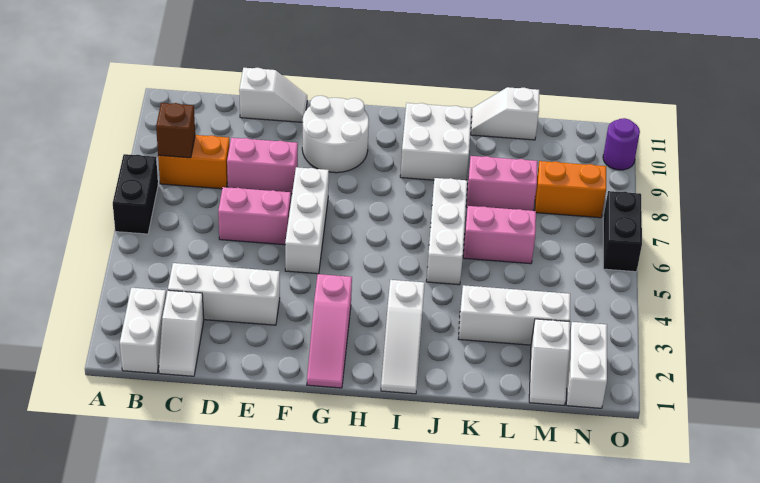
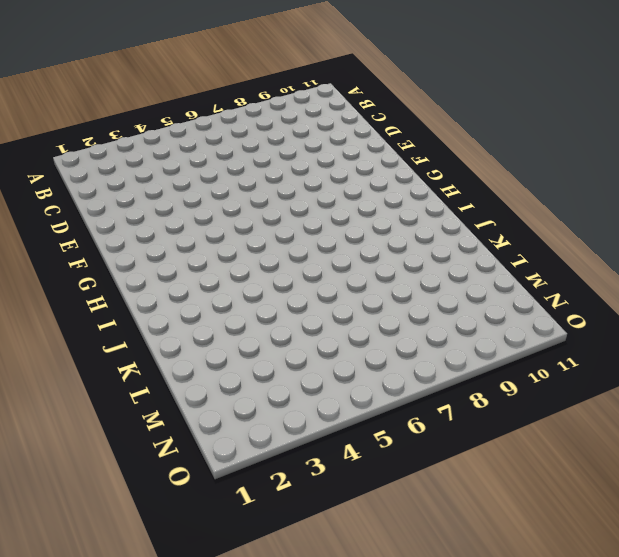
none -> black 1x2 brick [113,154,158,234]
none -> white 1x2 brick [120,288,166,373]
none -> orange 1x2 brick [158,135,230,189]

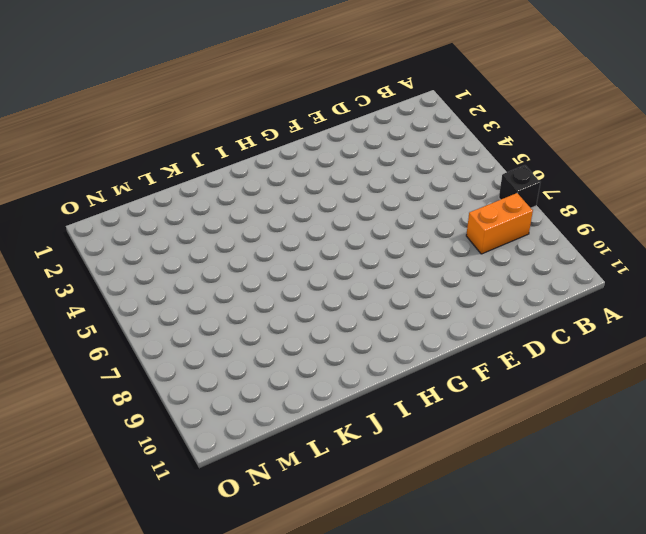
black 1x1 brick [499,165,540,208] -> black 1x2 brick [113,154,158,234]
none -> white 1x2 brick [120,288,166,373]
none -> white 1x2 slope [159,290,204,376]
none -> white 1x3 brick [168,263,280,325]

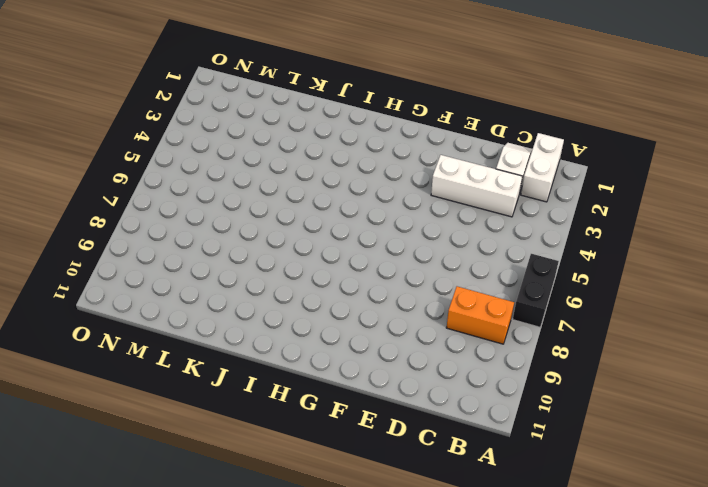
none -> pink 1x2 brick [218,187,291,245]
none -> pink 1x2 brick [227,138,298,194]
none -> white 1x2 slope [239,68,307,122]

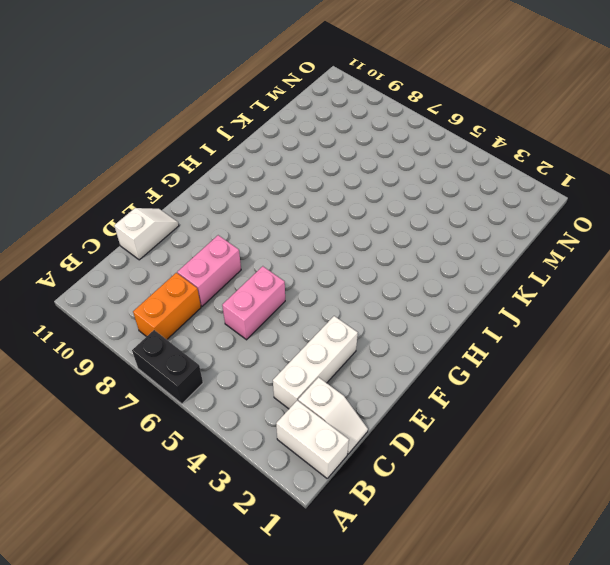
none -> white 1x3 brick [285,167,329,274]
none -> white 2x2 round brick [302,96,369,173]
none -> pink 1x3 slope [307,274,352,388]

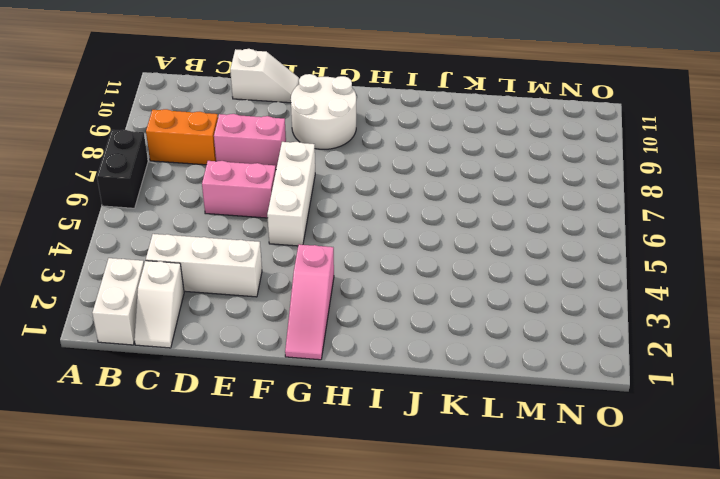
none -> white 1x3 slope [381,280,425,394]
none -> white 2x2 brick [400,103,472,180]
none -> white 1x3 brick [426,178,467,285]

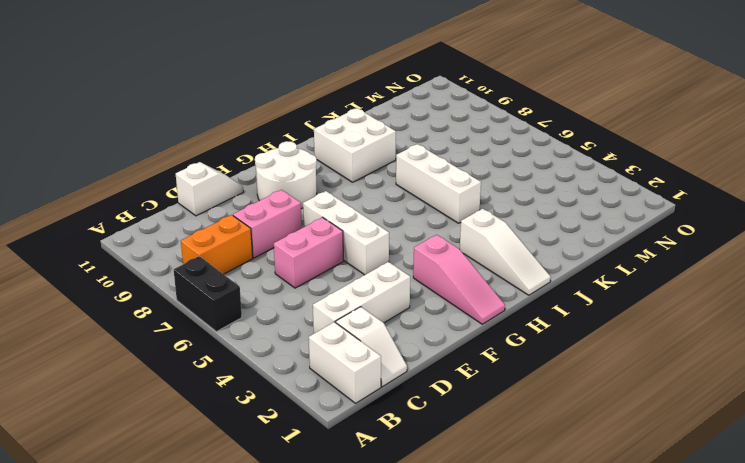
none -> white 1x3 brick [458,285,570,345]
none -> pink 1x2 brick [463,206,536,264]
none -> pink 1x2 brick [466,156,537,211]

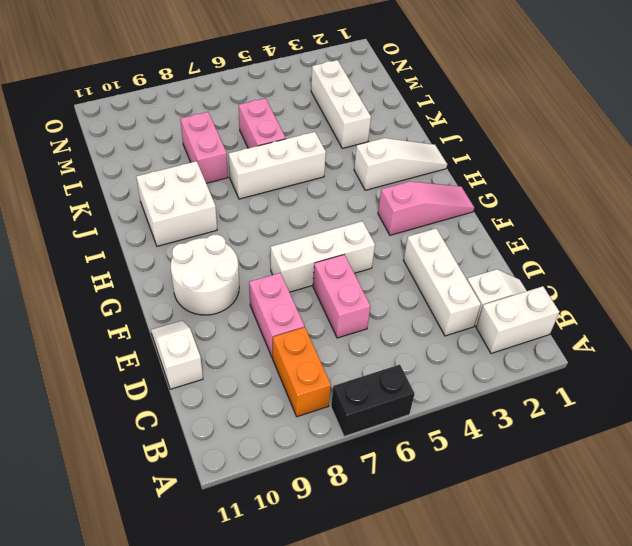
none -> white 1x2 slope [471,87,539,140]
none -> white 1x2 slope [529,319,570,405]
none -> orange 1x2 brick [535,161,606,218]

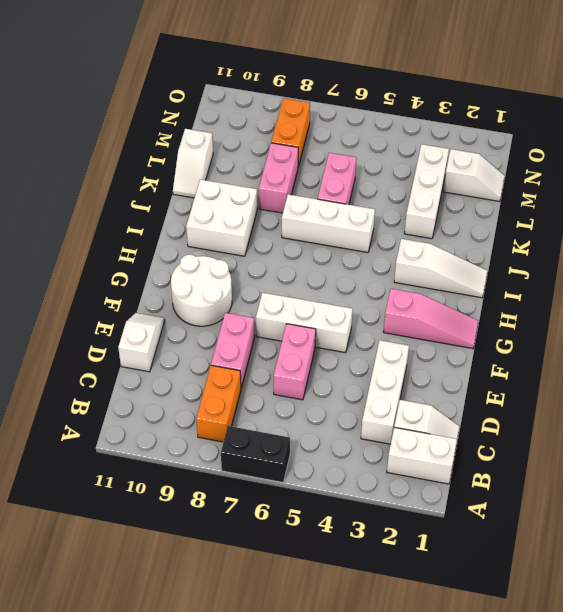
none -> white 1x2 brick [566,322,607,408]
none -> black 1x2 brick [603,191,642,272]
none -> purple 1x1 round brick [603,118,640,170]

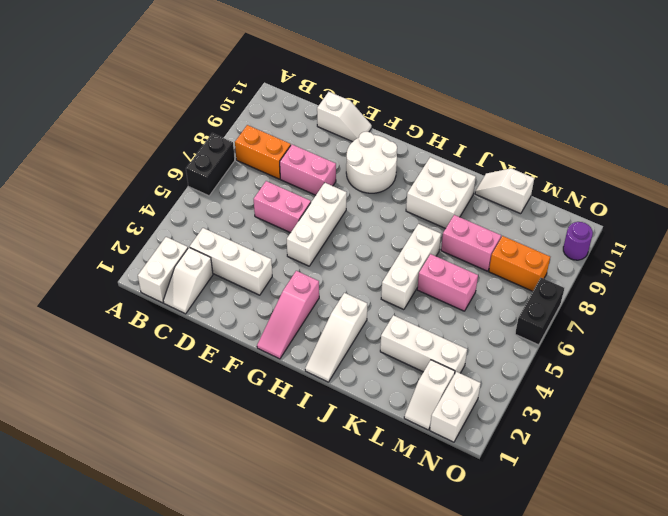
none -> brown 1x1 brick [156,103,195,158]

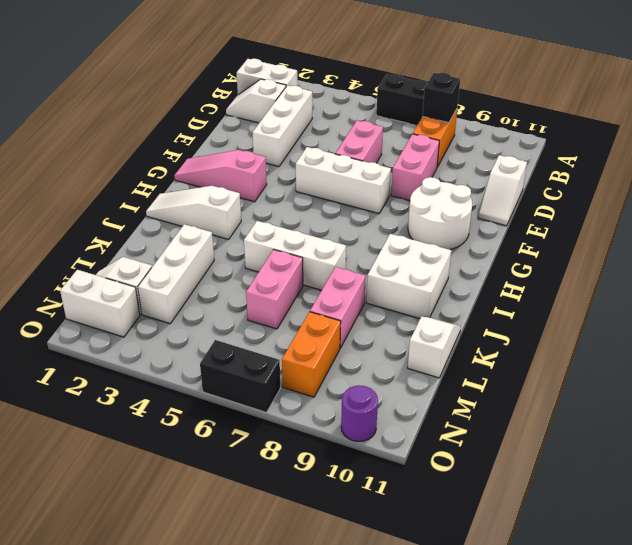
black 1x1 brick [422,73,460,123] -> brown 1x1 brick [156,103,195,158]

